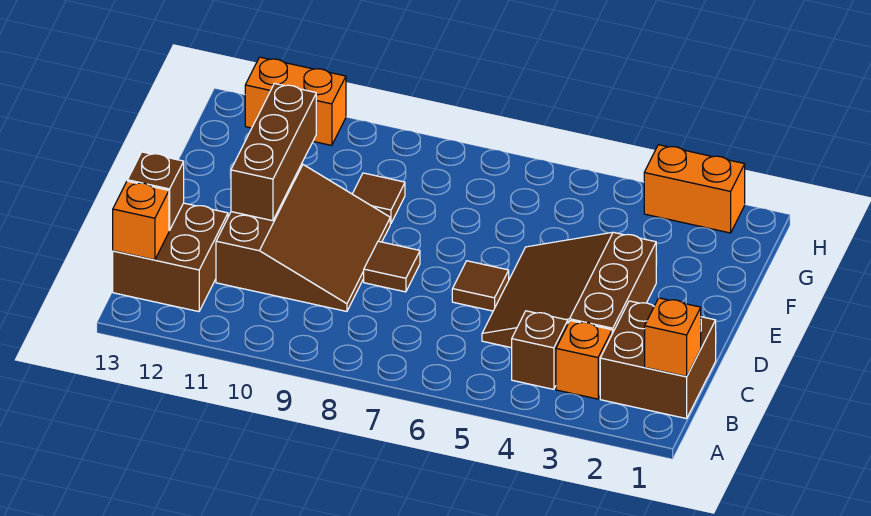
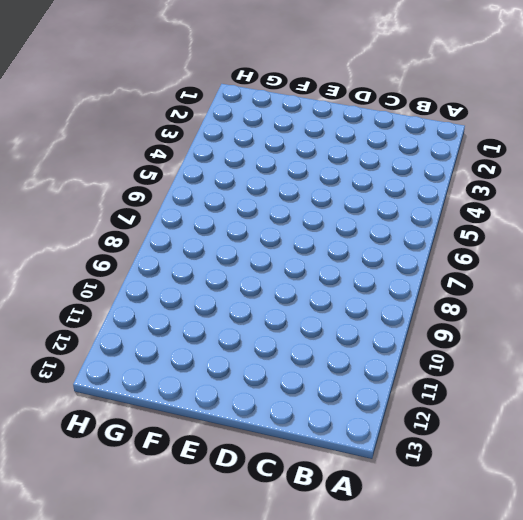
none -> brown 2x2 brick [600,301,716,419]
none -> orange 1x1 brick [556,321,612,399]
none -> brown 1x1 brick [512,311,568,389]

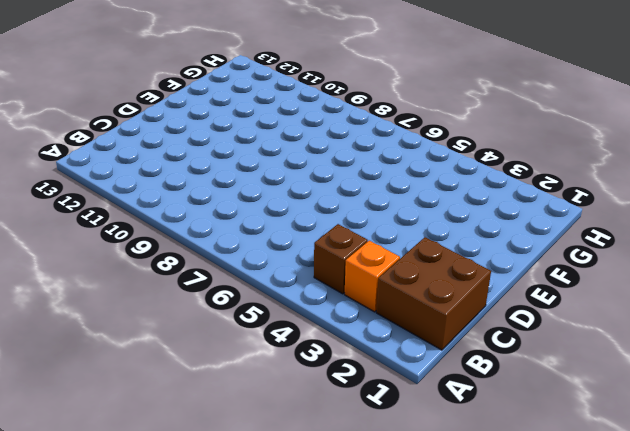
none -> brown 2x2 brick [113,203,228,312]
none -> brown 3x3 slope [482,232,656,348]
none -> brown 3x3 slope [216,164,390,311]

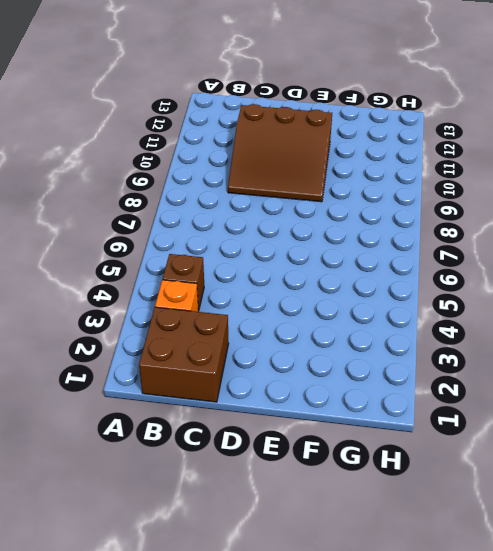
none -> brown 2x2 brick [113,203,228,312]
none -> brown 3x3 slope [482,232,656,348]
none -> brown 1x1 tile [452,261,509,311]

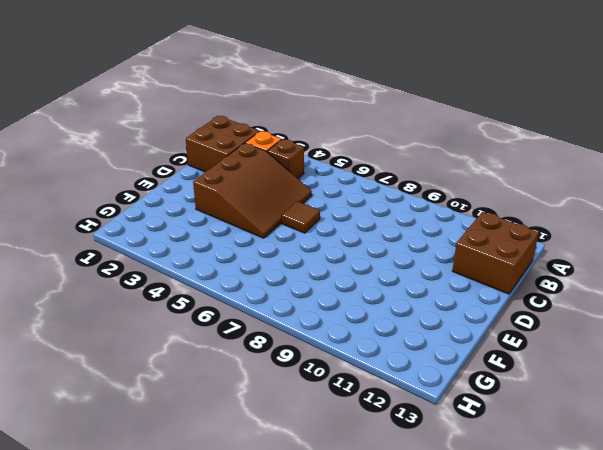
none -> brown 3x3 slope [216,164,390,311]
none -> brown 1x1 tile [364,241,420,292]
none -> brown 1x1 tile [353,173,405,224]

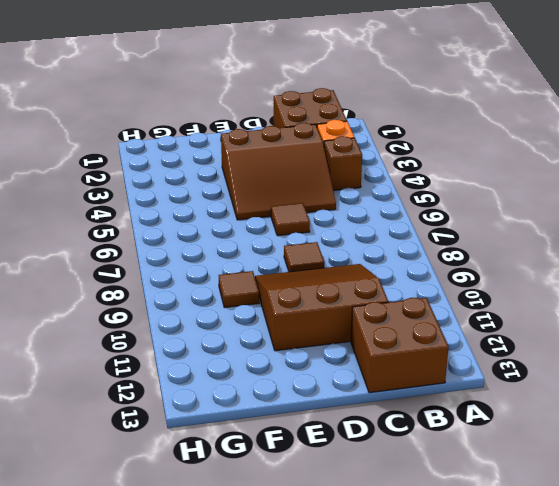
none -> orange 1x2 brick [644,145,745,233]
none -> orange 1x2 brick [245,57,346,146]
none -> orange 1x1 brick [645,298,701,377]

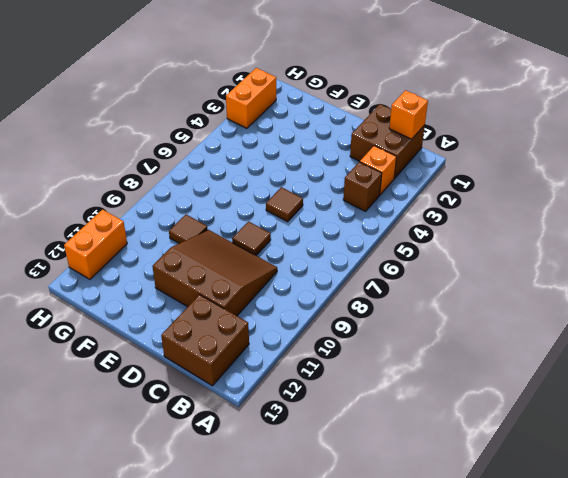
none -> brown 3x3 slope [482,232,656,348]
none -> orange 1x1 brick [113,181,169,260]
none -> brown 1x1 brick [128,152,184,231]

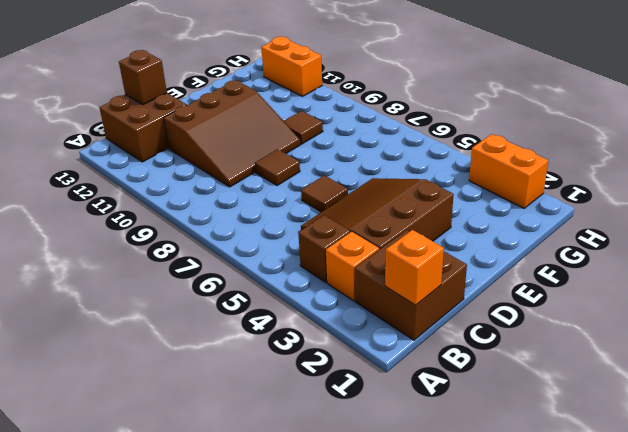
none -> orange 1x1 brick [113,181,169,260]
none -> brown 1x3 brick [231,84,316,221]

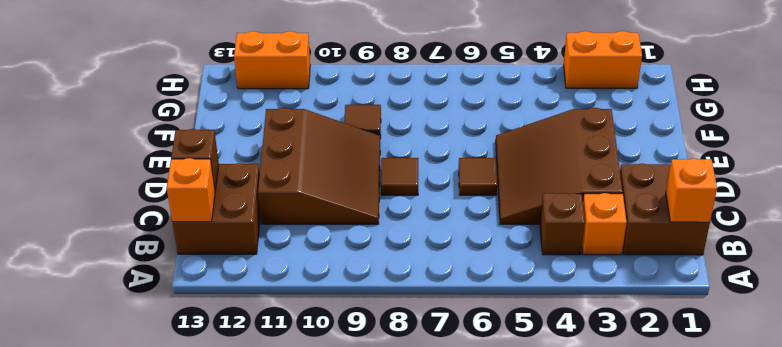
none -> brown 1x3 brick [231,84,316,221]

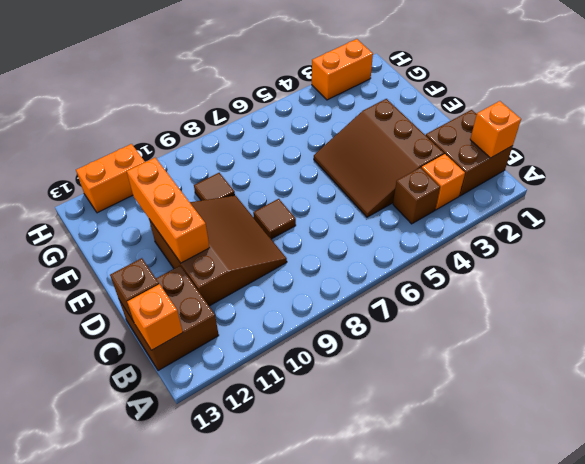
orange 1x3 brick [127,158,210,263] -> brown 1x3 brick [231,84,316,221]
none -> brown 1x1 tile [452,261,509,311]

